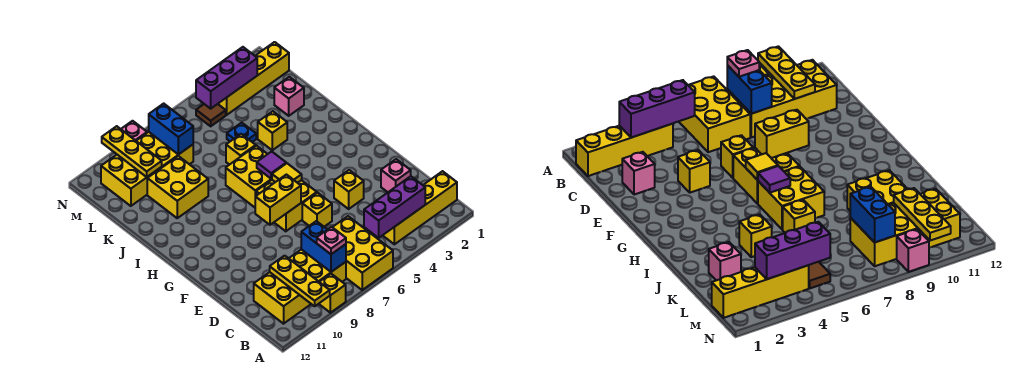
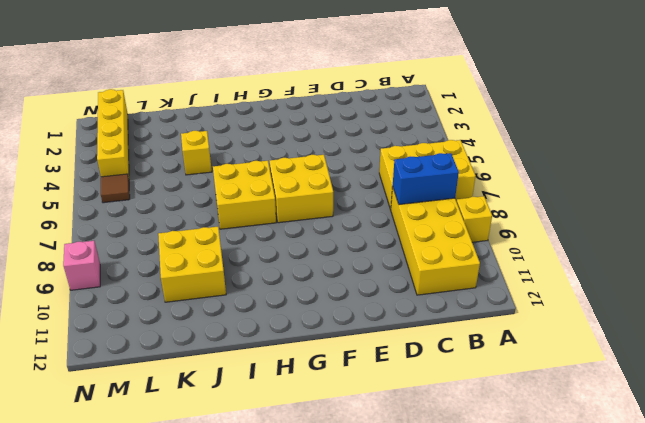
none -> yellow 1x4 brick [383,171,457,244]
none -> pink 1x1 brick [381,159,411,192]
none -> yellow 1x1 brick [334,170,364,209]

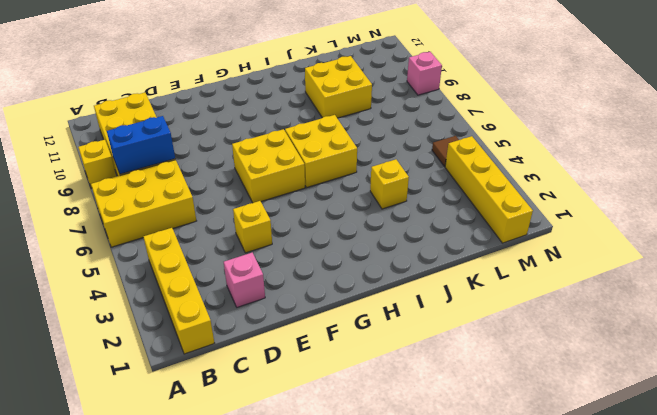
none -> yellow 1x1 brick [302,193,332,227]
none -> yellow 1x1 brick [226,134,256,165]
none -> pink 1x1 brick [274,77,304,116]

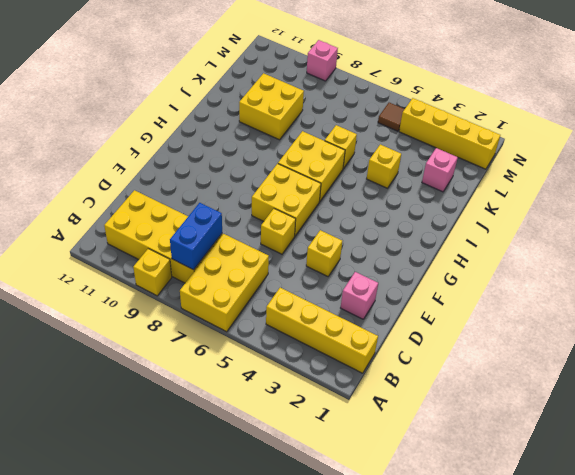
none -> blue 1x1 plate [227,123,256,142]
none -> yellow 2x4 brick [101,132,193,206]
none -> yellow 1x3 plate [270,256,330,306]

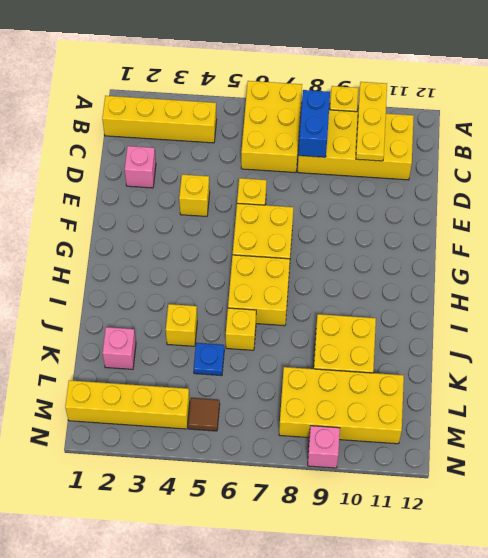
none -> purple 1x3 brick [364,176,425,238]
none -> yellow 1x2 brick [255,175,301,225]
none -> yellow 1x1 tile [272,163,302,183]

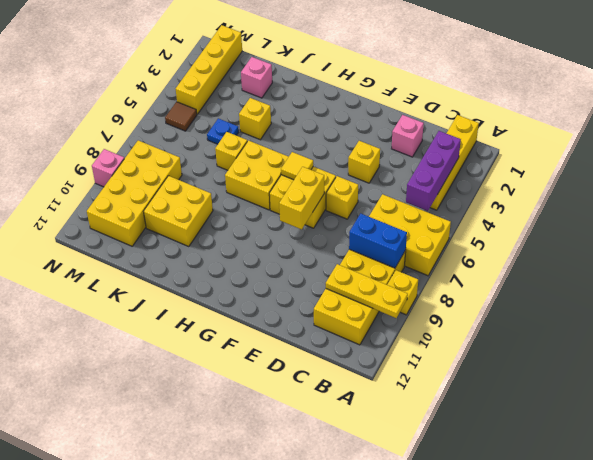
none -> purple 1x1 tile [257,151,286,179]
none -> blue 1x2 brick [149,104,193,155]
none -> yellow 1x3 plate [102,126,162,177]

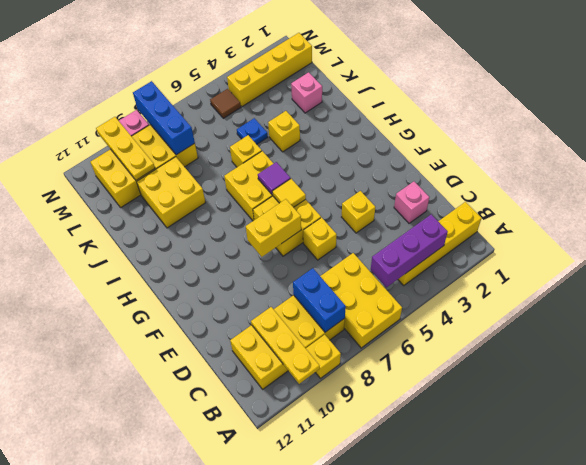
blue 1x3 brick [133,81,195,155] -> blue 1x2 brick [149,104,193,155]
none -> purple 1x3 brick [196,47,257,109]
none -> pink 1x1 plate [317,227,346,254]

